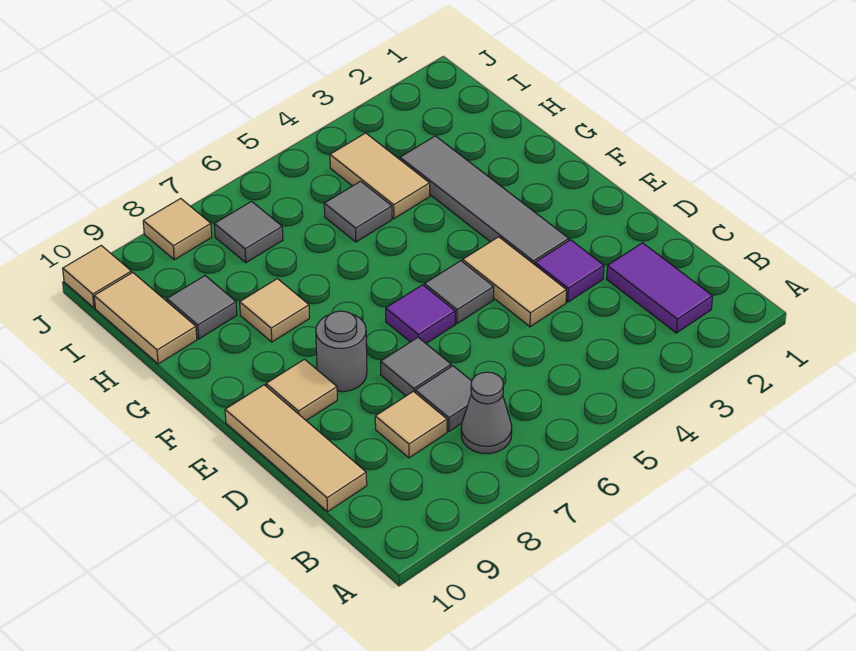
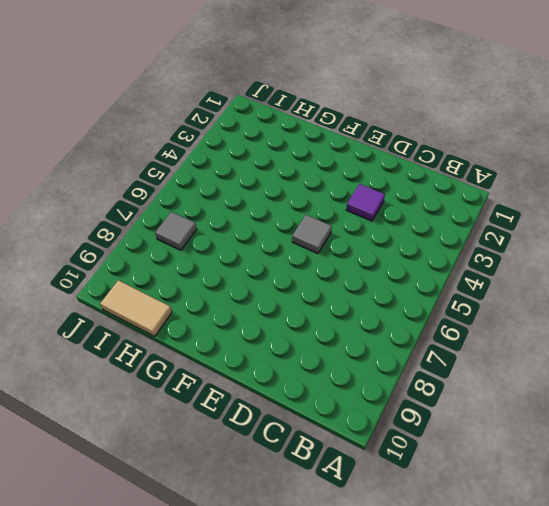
none -> purple 1x2 tile [607,243,713,333]
none -> grey 1x1 cone [461,372,512,454]
none -> grey 1x1 tile [415,366,472,431]

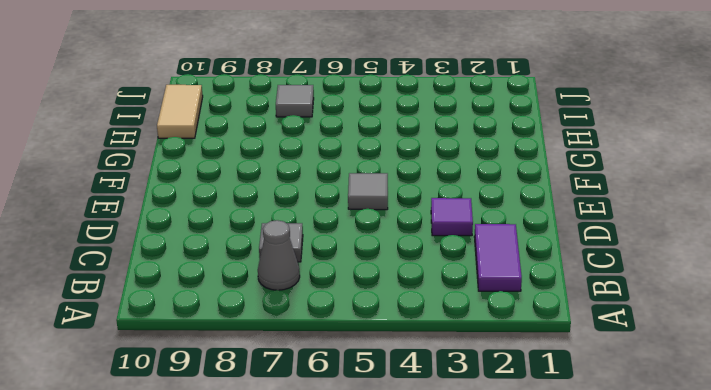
none -> tan 1x1 tile [375,391,447,458]
none -> tan 1x3 tile [225,385,367,512]
none -> tan 1x2 tile [463,237,566,327]

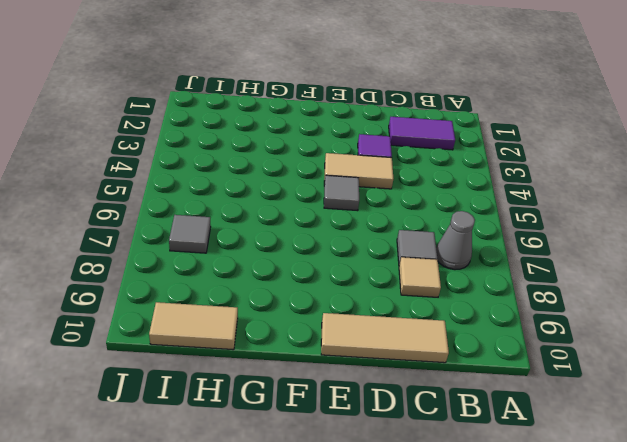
none -> grey 1x1 tile [381,338,451,396]
none -> grey 1x4 tile [400,136,569,265]
none -> purple 1x1 tile [386,285,455,343]

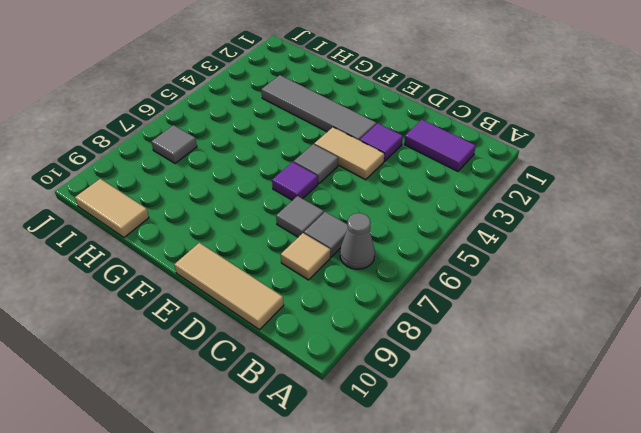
none -> grey 1x1 round brick [316,311,367,392]
none -> tan 1x1 tile [266,359,337,420]
none -> tan 1x1 tile [240,279,310,342]

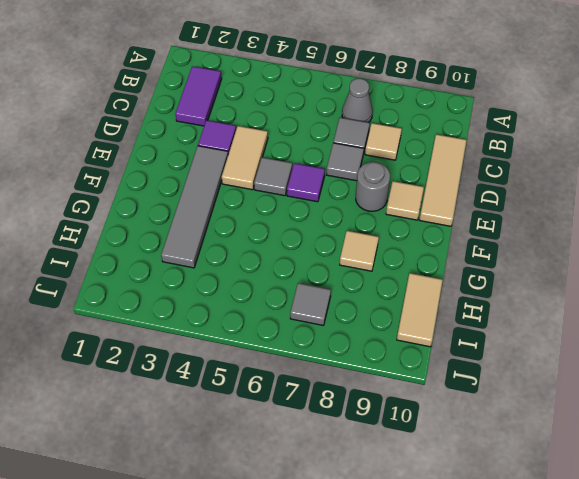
none -> tan 1x2 tile [330,133,430,219]
none -> grey 1x1 tile [324,181,392,242]
none -> grey 1x1 tile [167,276,237,339]

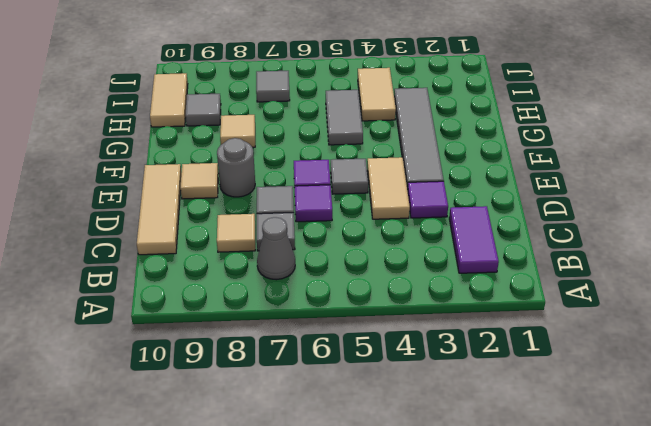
purple 1x1 tile [295,185,332,222] -> none
grey 1x2 tile [326,90,363,145] -> grey 1x1 tile [324,181,392,242]
none -> tan 1x1 tile [143,198,212,260]
none -> tan 1x1 tile [63,246,131,308]

